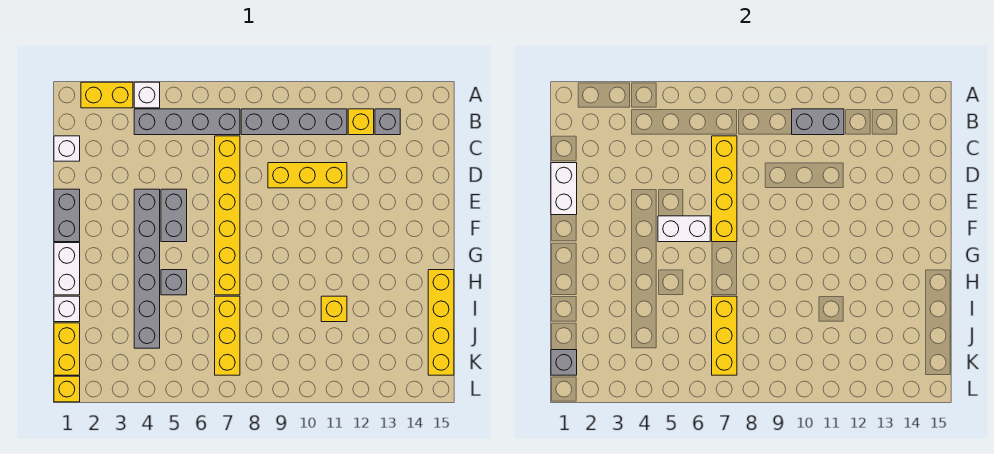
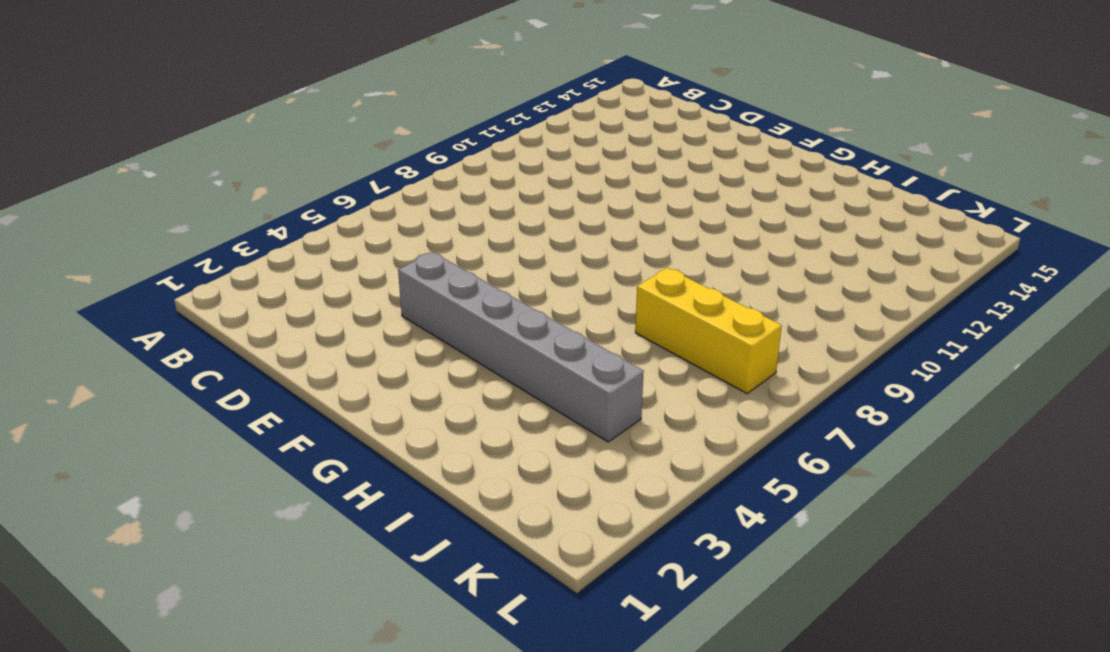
none -> yellow 1x2 brick [81,82,133,108]
none -> white 1x1 brick [134,82,160,108]
none -> grey 1x4 brick [134,109,240,135]

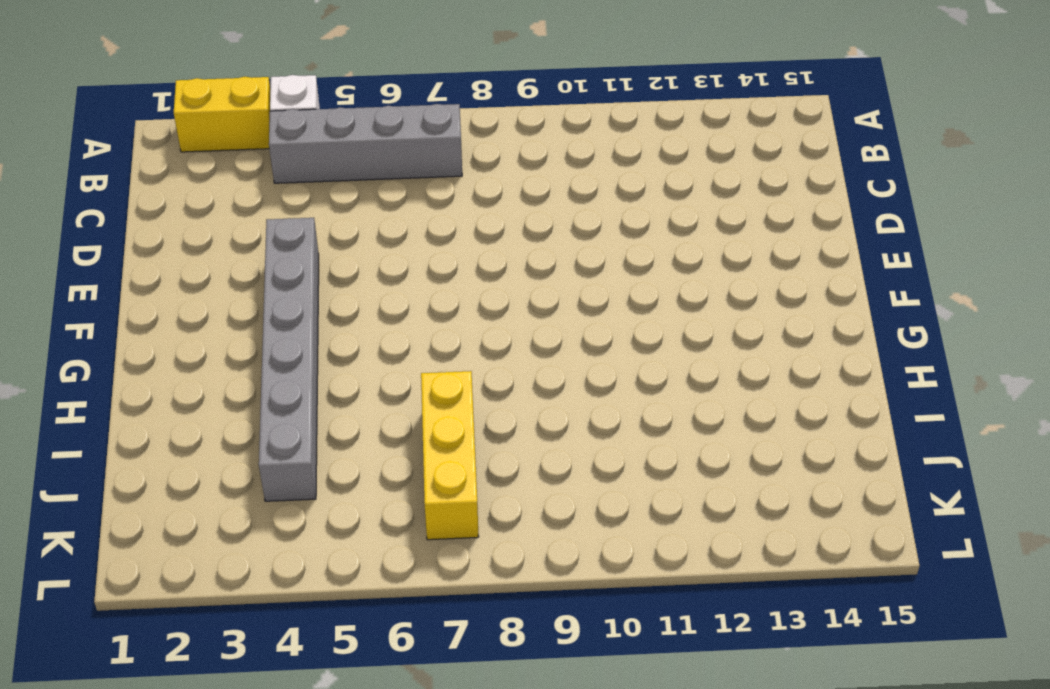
none -> grey 1x4 brick [241,109,347,135]
none -> yellow 1x1 brick [348,109,374,135]
none -> grey 1x1 brick [375,109,400,135]

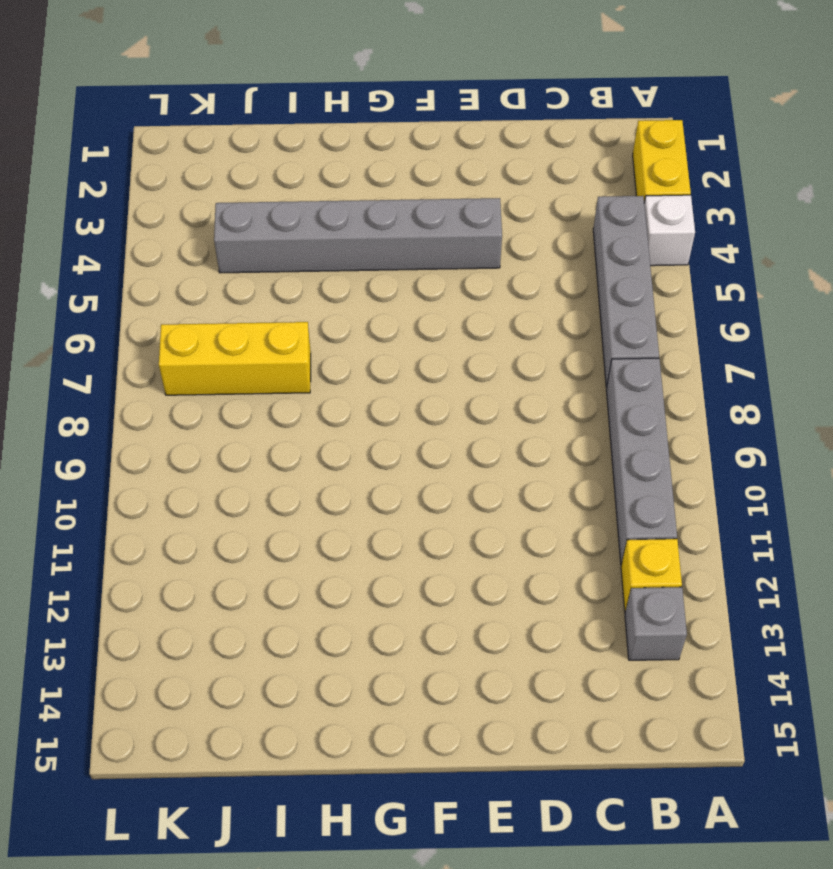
none -> white 1x1 brick [54,136,80,161]
none -> yellow 1x6 brick [215,136,240,295]
none -> yellow 1x3 brick [268,163,347,188]

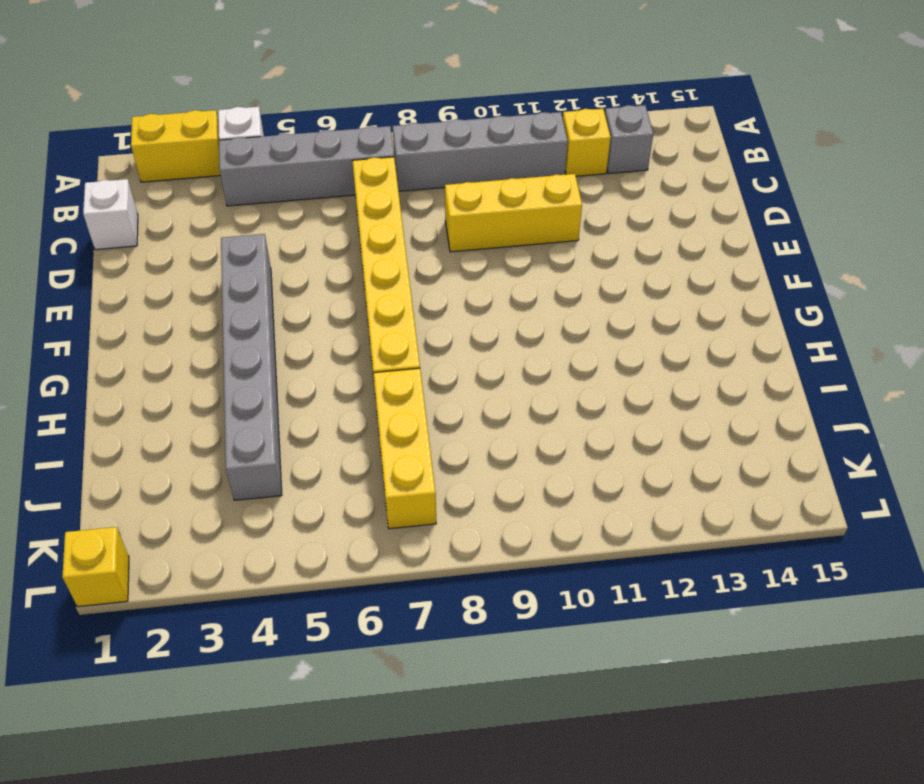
none -> grey 1x2 brick [54,189,80,242]
none -> grey 1x2 brick [161,189,187,242]
none -> white 1x2 brick [54,243,80,295]

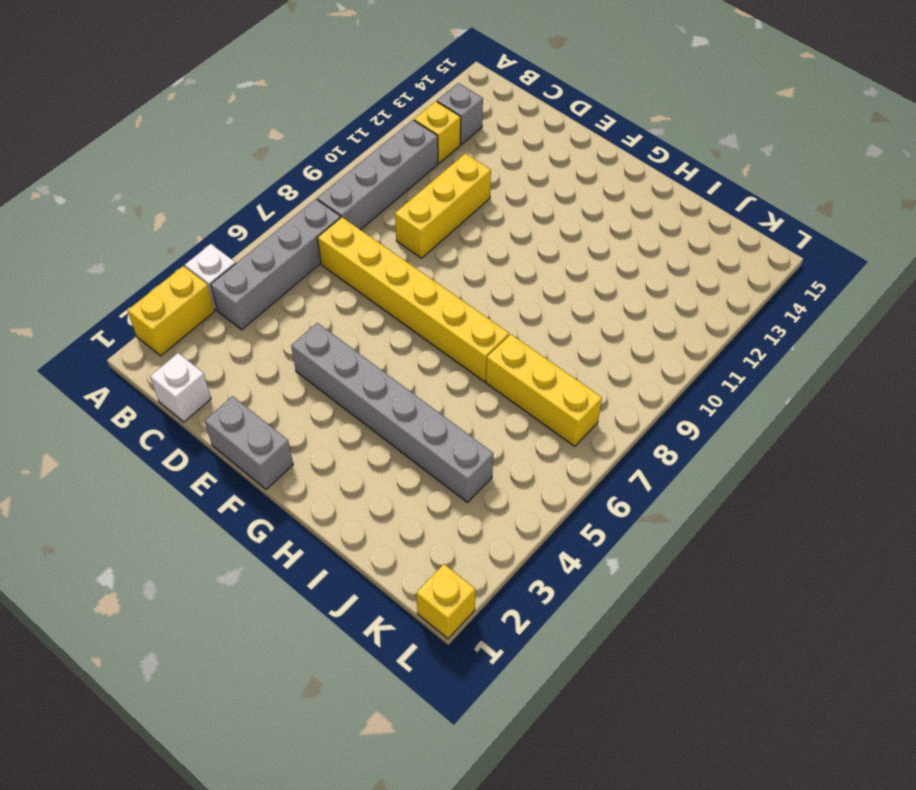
none -> grey 1x2 brick [161,189,187,242]
none -> white 1x2 brick [54,243,80,295]
none -> grey 1x1 brick [161,270,187,295]

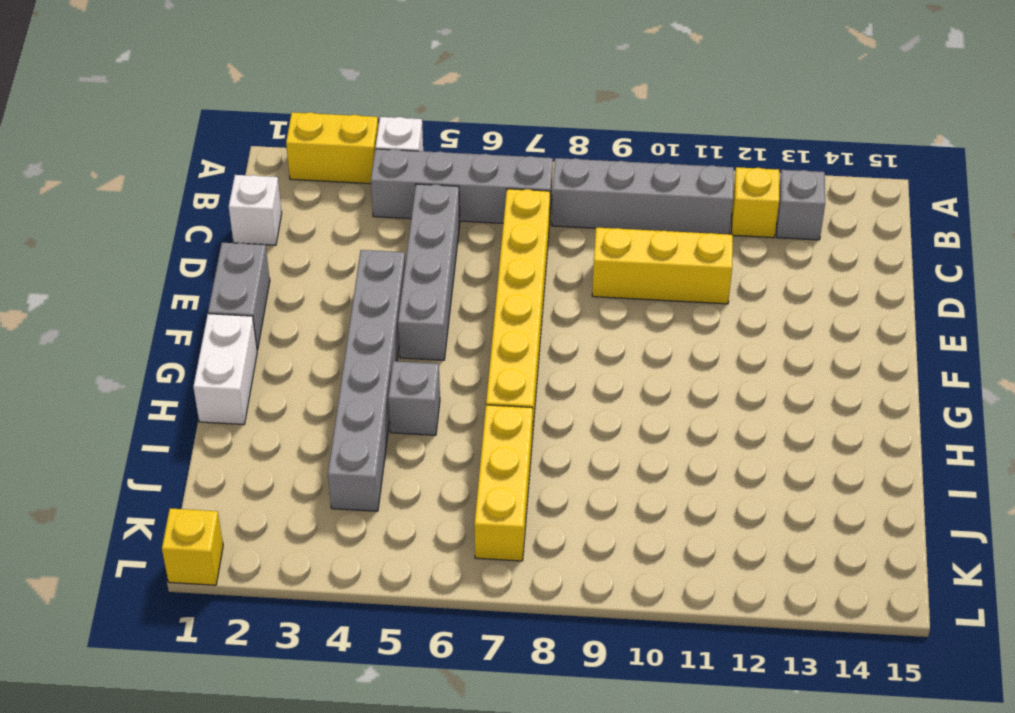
grey 1x4 brick [398,184,460,360] -> grey 1x2 brick [161,189,187,242]
none -> yellow 1x4 brick [428,270,454,375]
none -> white 1x1 brick [54,296,80,322]
none -> yellow 1x1 brick [321,296,347,322]

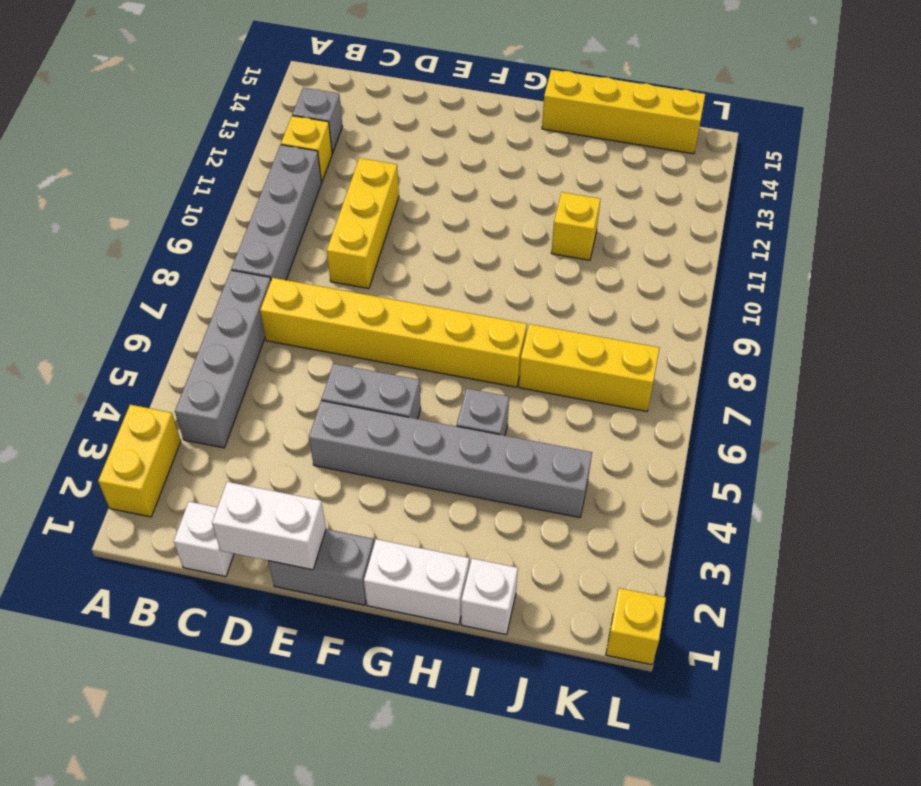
none -> white 1x1 brick [134,82,160,108]
none -> yellow 1x2 brick [54,323,80,375]
none -> grey 1x2 brick [792,109,844,135]

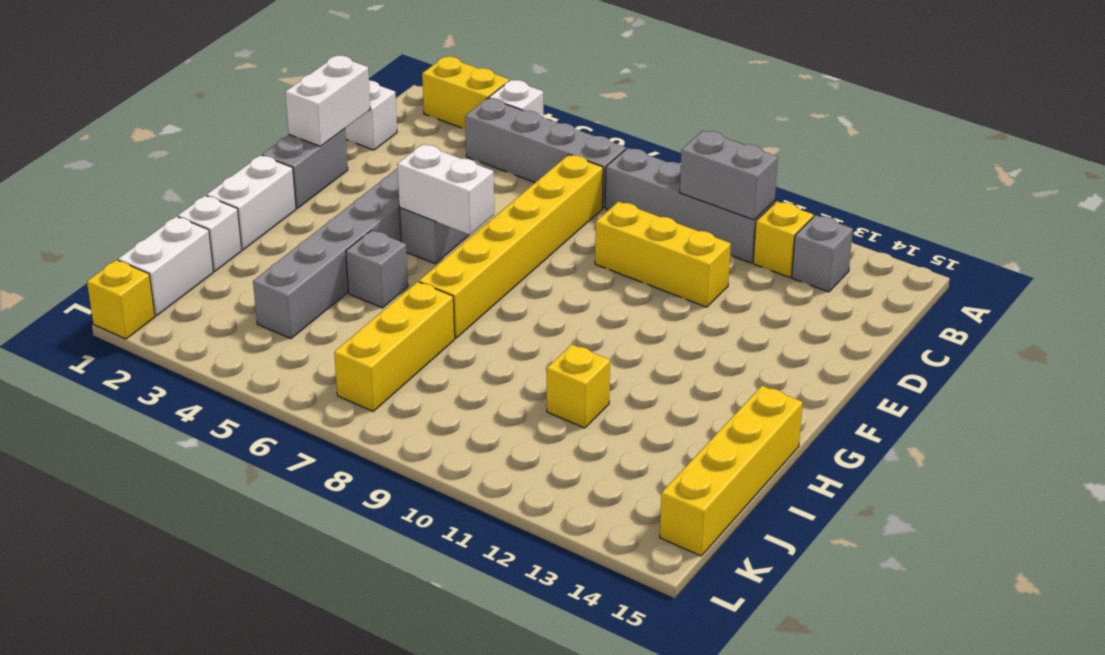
white 1x2 brick [118,216,213,316] -> yellow 1x2 brick [54,323,80,375]
none -> yellow 1x4 brick [712,136,737,242]
none -> yellow 1x3 brick [712,296,737,375]
none -> grey 1x1 brick [551,350,577,375]

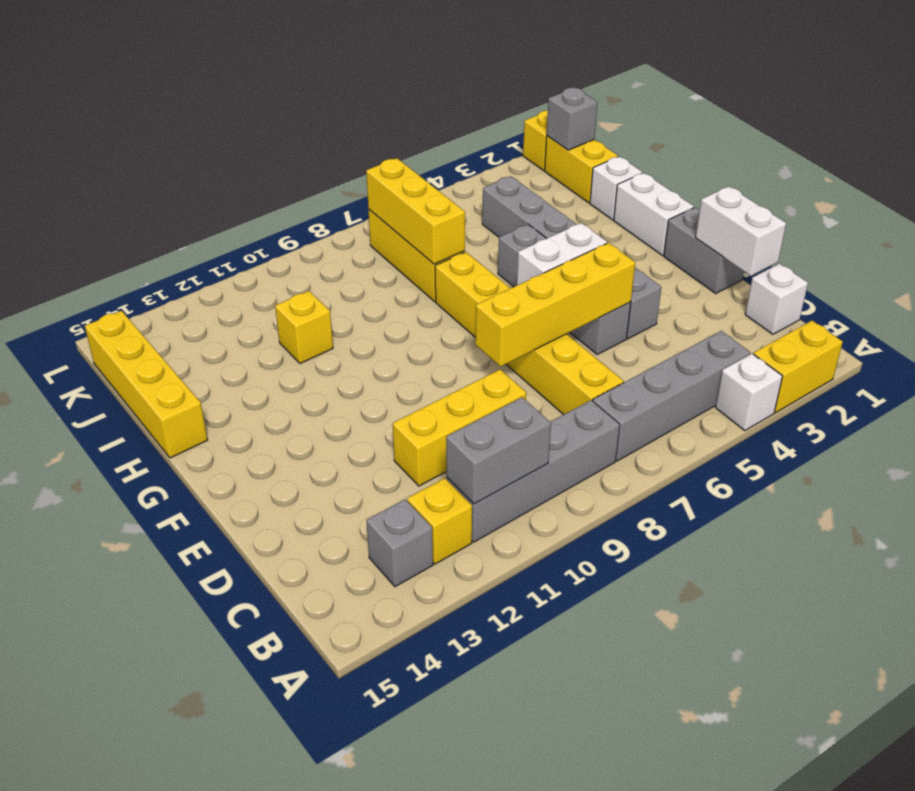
yellow 1x4 brick [475,243,635,366] -> yellow 1x4 brick turned to [712,136,737,242]

